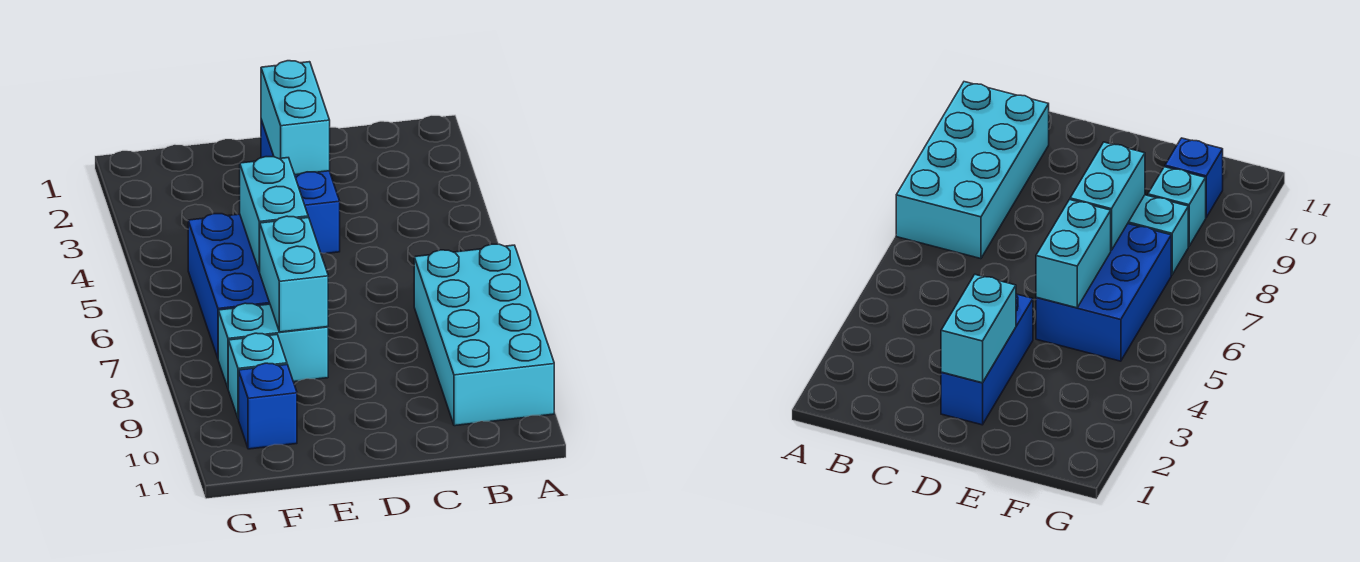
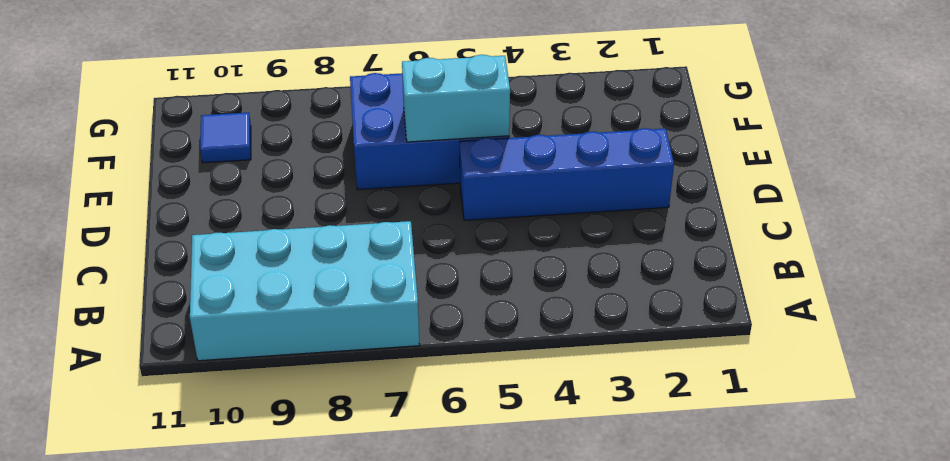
blue 1x4 brick [460,128,674,220] -> blue 1x3 brick [261,120,340,254]
blue 1x1 tile [200,112,251,163] -> blue 1x1 brick [239,363,297,449]
none -> cyan 1x2 brick [218,303,328,388]
none -> cyan 1x1 brick [228,333,287,419]

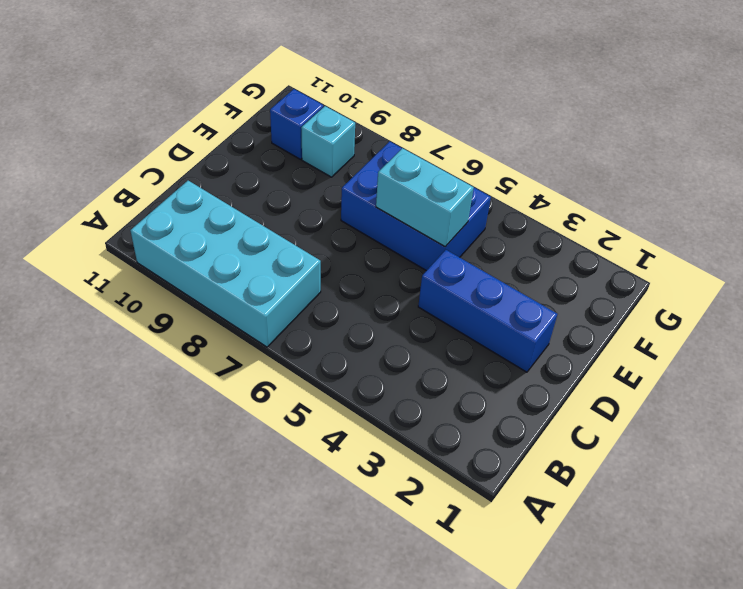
none -> cyan 1x2 brick [218,303,328,388]
none -> cyan 1x2 brick [261,61,330,175]

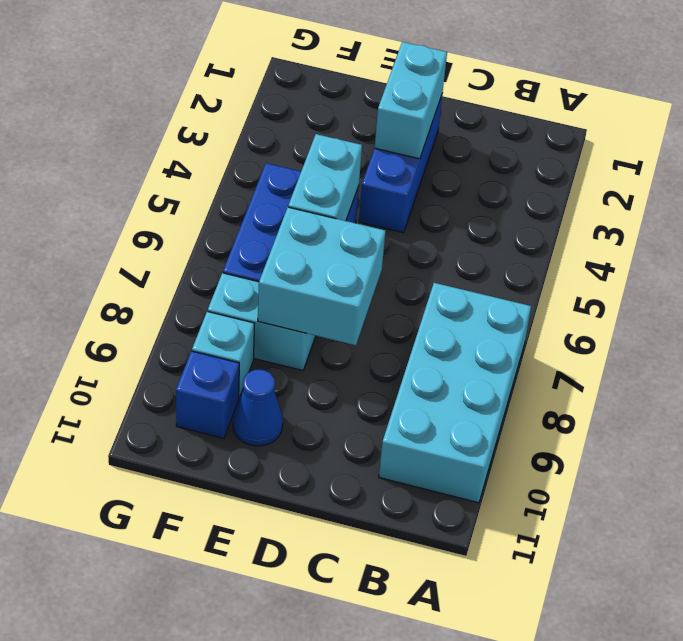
cyan 2x2 brick [258,207,385,345] -> cyan 1x2 brick [260,216,328,332]
blue 1x1 cone [233,370,283,446] -> none

